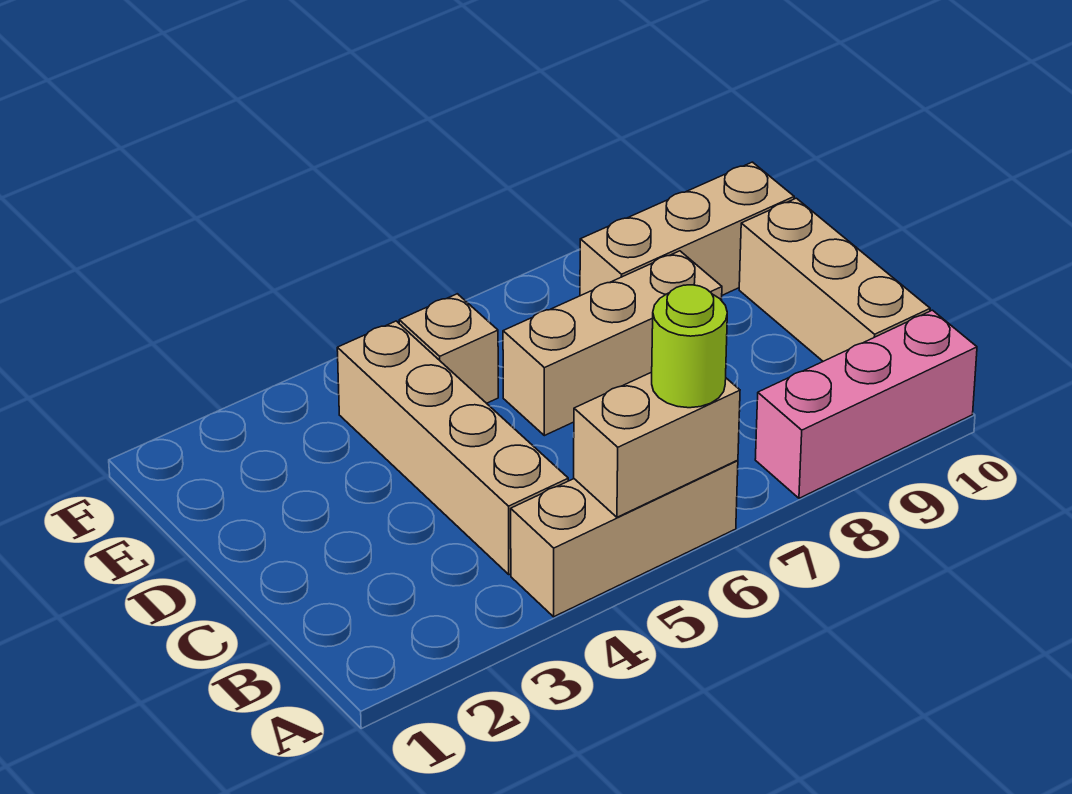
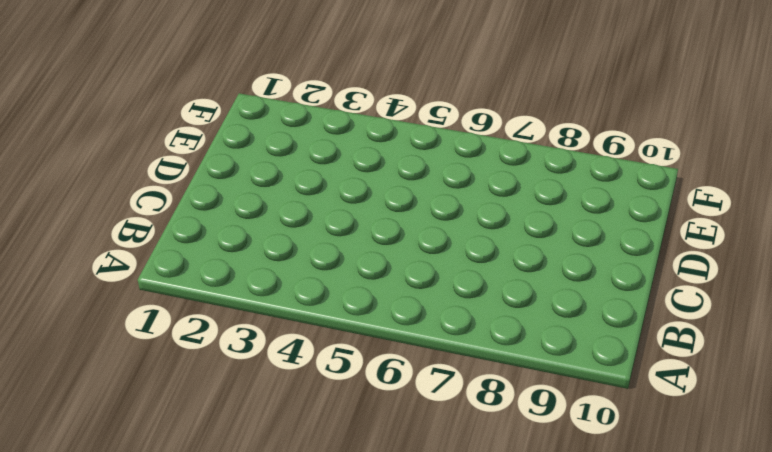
none -> tan 1x3 brick [511,460,738,617]
none -> pink 1x3 brick [755,310,977,498]

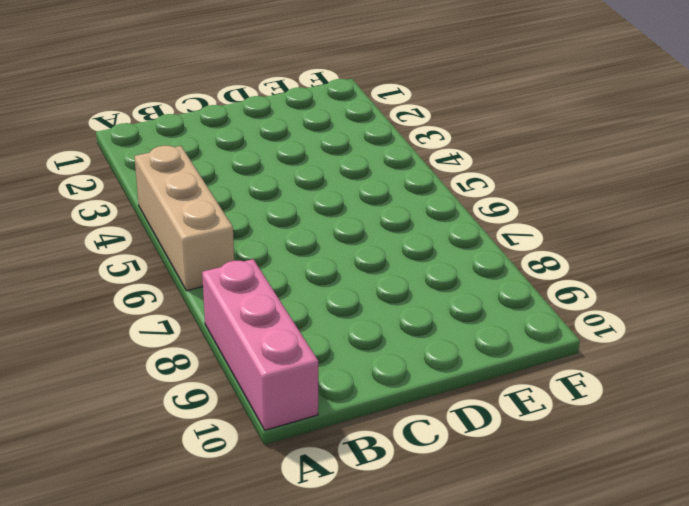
none -> tan 1x4 brick [337,321,568,575]
none -> tan 1x3 brick [739,198,930,361]

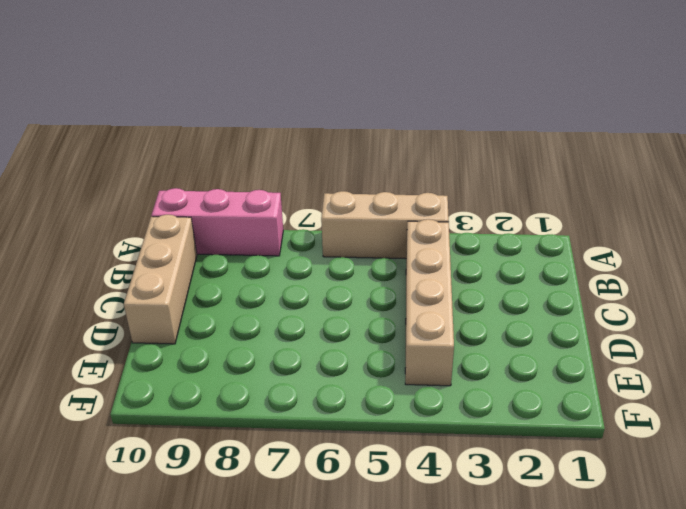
none -> tan 1x3 brick [503,251,722,436]
none -> tan 1x1 brick [399,294,498,403]

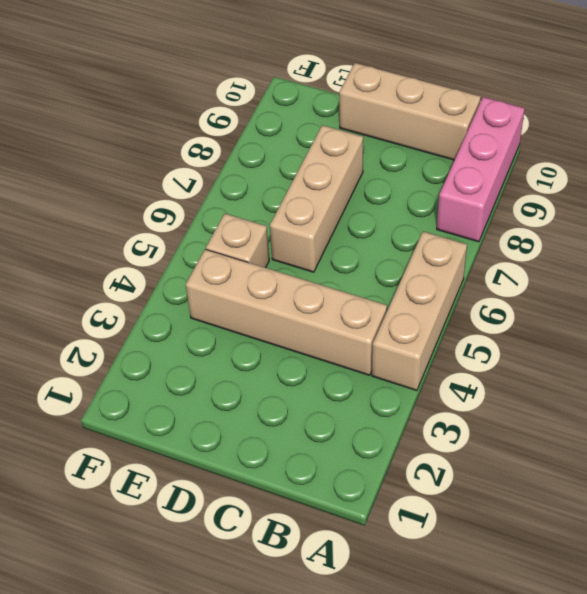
none -> tan 1x3 brick [580,162,794,296]
none -> tan 1x2 brick [574,372,740,517]

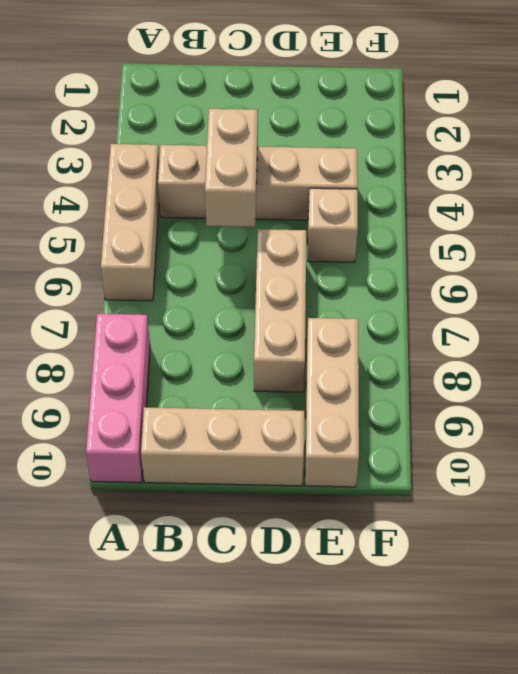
tan 1x2 brick [205,109,258,227] -> tan 1x2 brick moved to [574,372,740,517]
none -> lime 1x1 round brick [652,285,727,408]

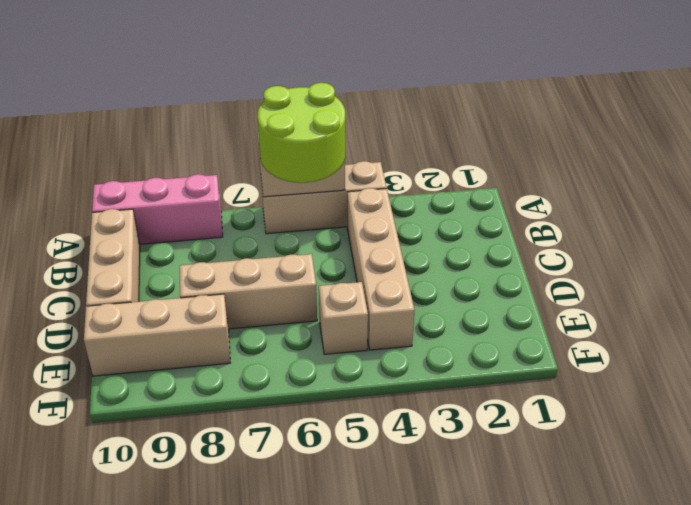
lime 2x2 round brick [258,83,345,183] -> lime 1x1 round brick [652,285,727,408]

